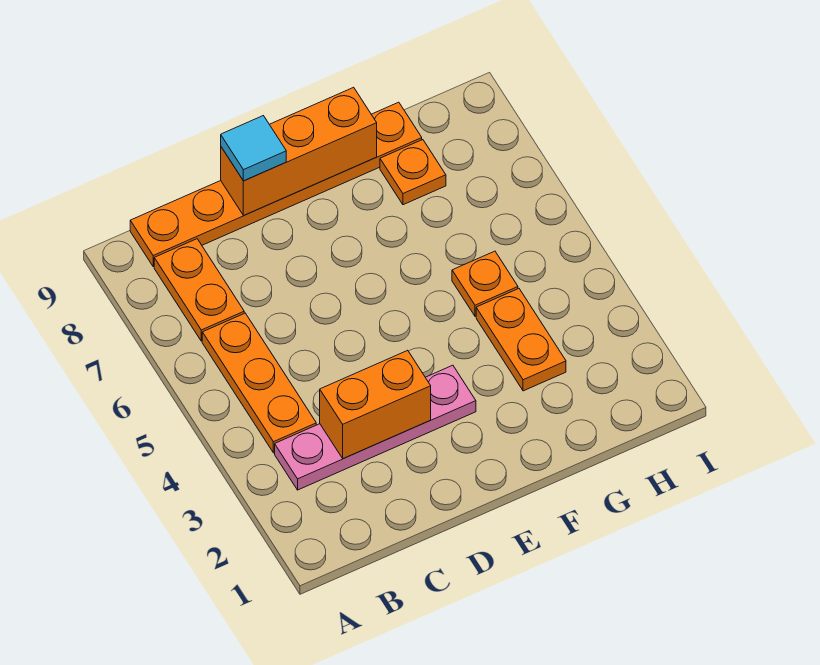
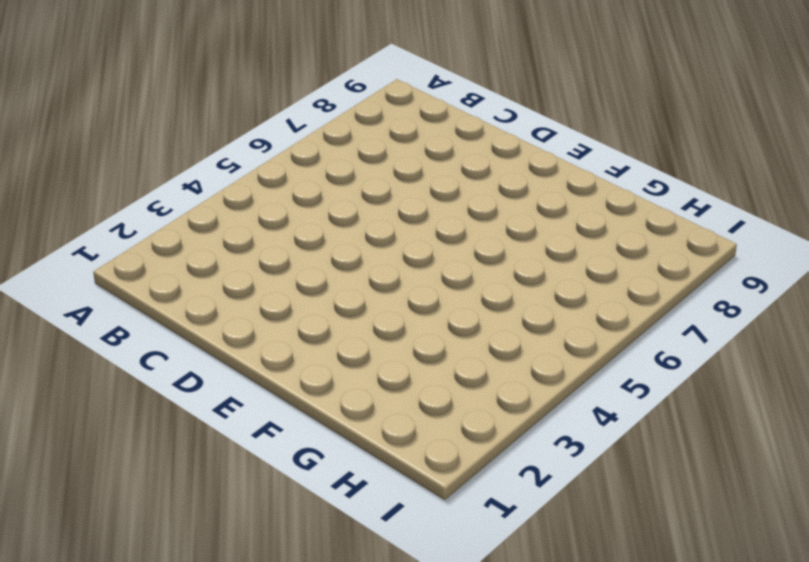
none -> pink 1x4 plate [275,365,476,490]
none -> orange 1x3 plate [202,313,316,453]

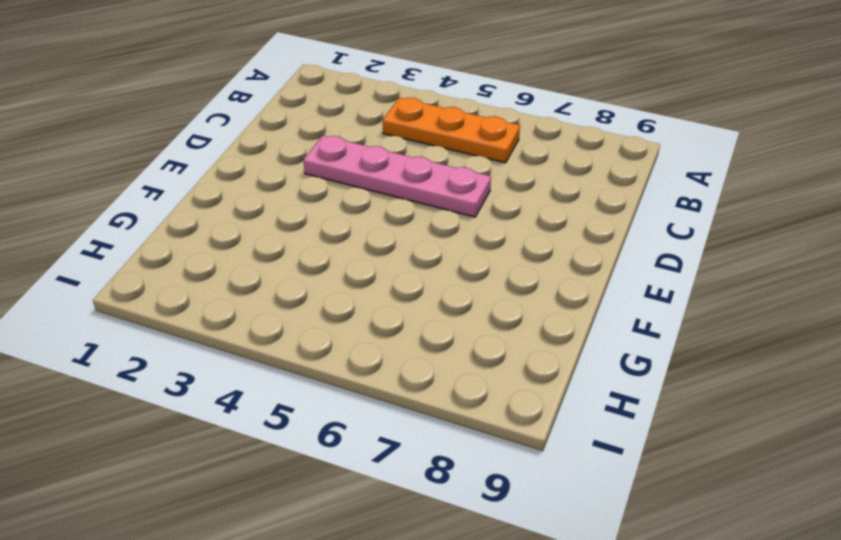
pink 1x4 plate [304,136,491,217] -> pink 1x4 plate turned to [275,365,476,490]
none -> orange 1x2 plate [154,239,244,341]
none -> orange 1x6 plate [130,102,422,267]

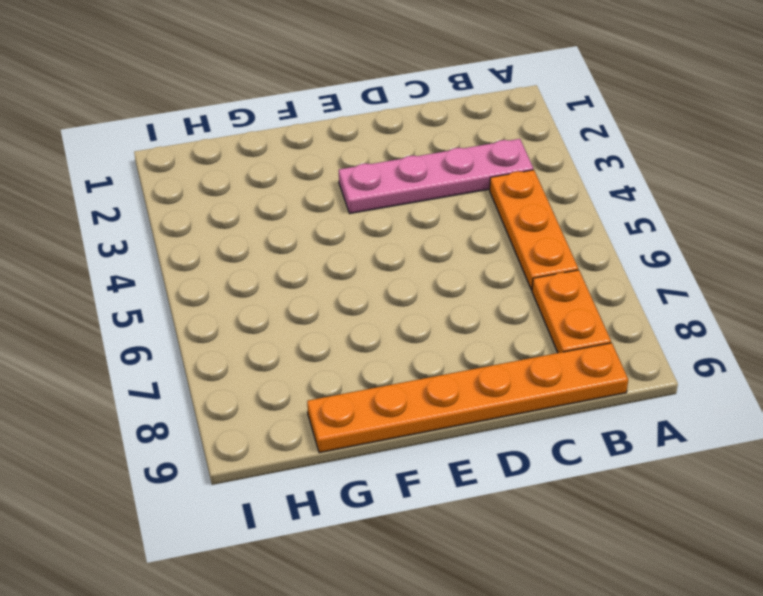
none -> orange 1x2 plate [476,289,566,391]
none -> orange 1x1 plate [452,251,518,316]

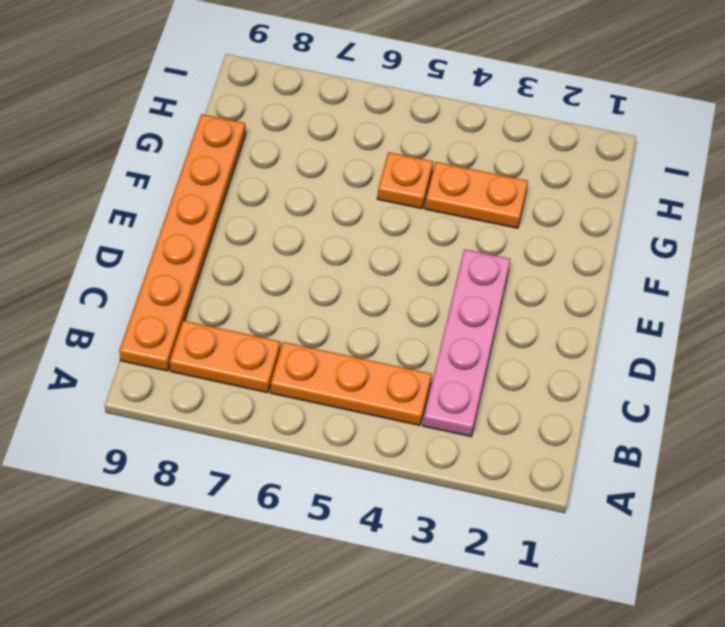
none -> orange 1x1 plate [380,140,446,205]
none -> orange 1x2 brick [320,350,431,459]

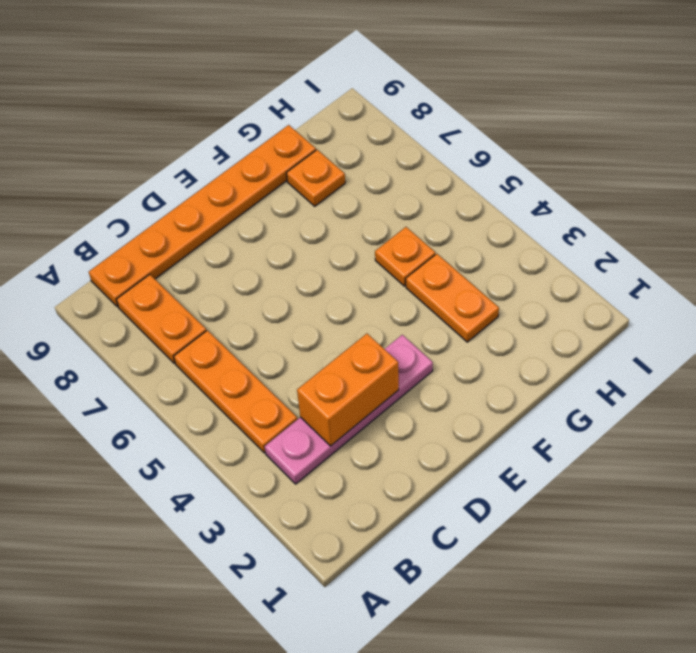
none -> orange 1x3 brick [221,87,377,215]
none -> cyan 1x1 tile [221,116,286,181]

